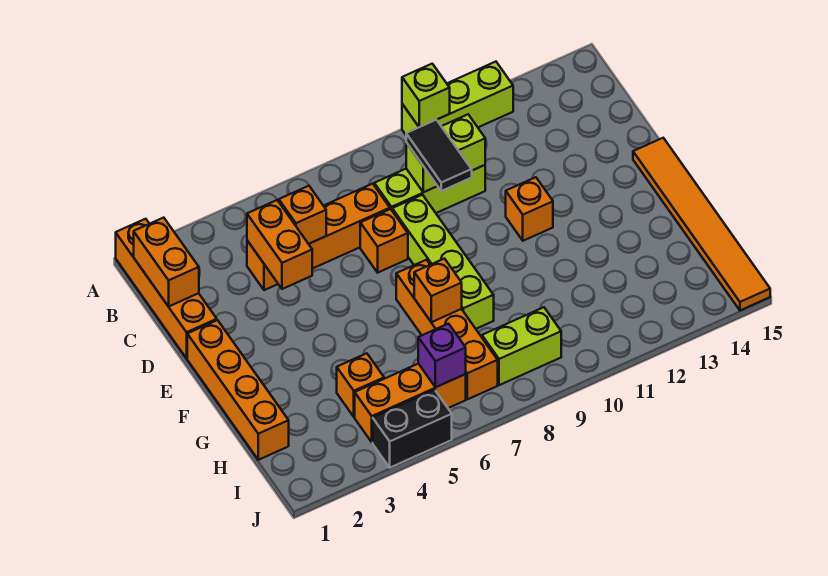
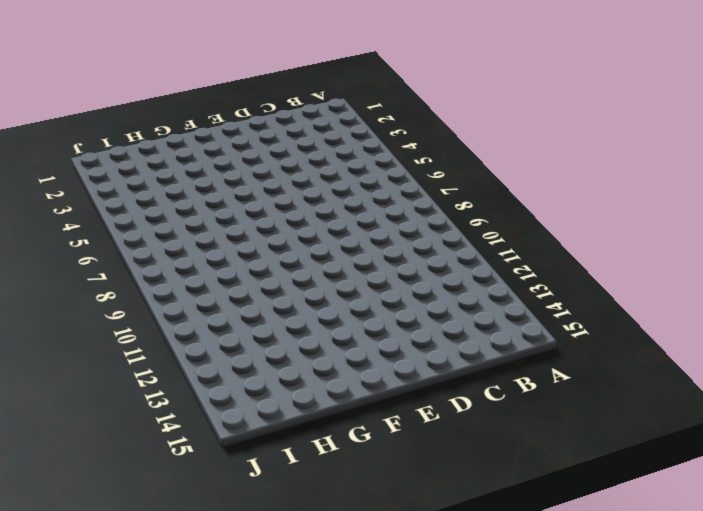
none -> orange 1x4 brick [116,219,217,358]
none -> lime 1x3 brick [402,62,513,135]
none -> orange 1x4 brick [247,184,390,290]

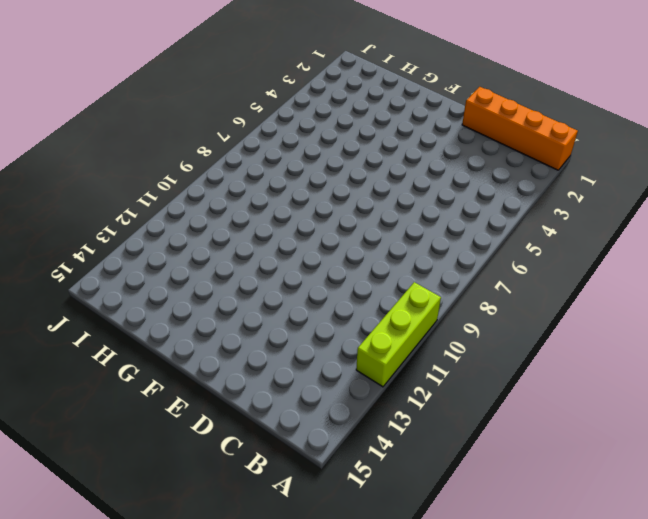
none -> orange 1x4 brick [247,184,390,290]
none -> lime 1x3 brick [374,165,485,213]
none -> orange 1x1 brick [360,209,408,273]

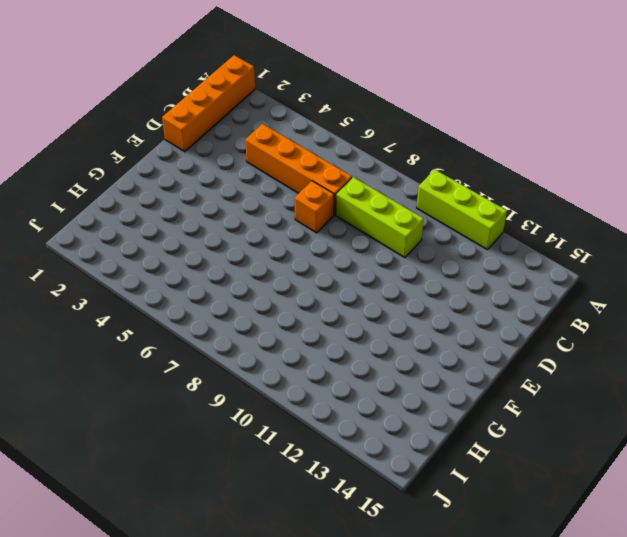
none -> lime 1x4 brick [392,195,494,329]
none -> orange 1x4 brick [187,320,289,460]
none -> orange 1x1 brick [506,177,553,241]

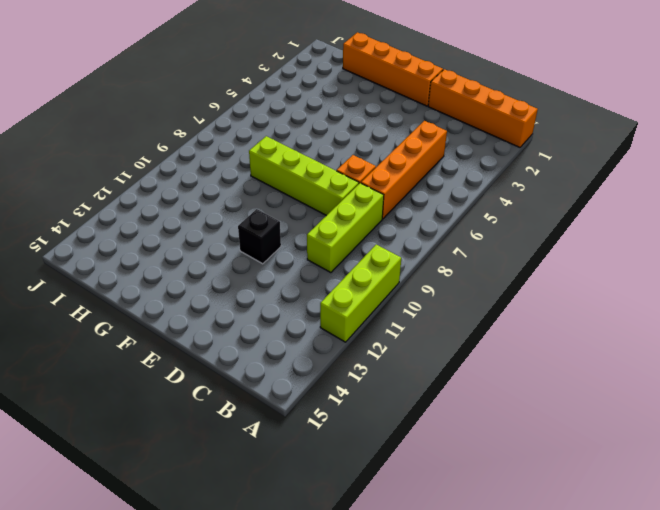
black 1x1 brick [238,209,281,264] -> orange 1x1 brick [506,177,553,241]
none -> orange 1x6 tile [633,138,770,310]
none -> orange 1x4 brick [396,260,498,399]
none -> orange 1x1 brick [337,353,384,417]

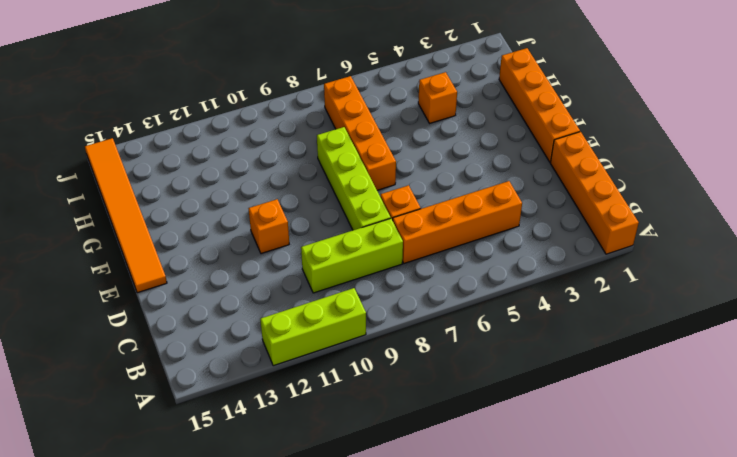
none -> orange 1x3 brick [355,364,466,442]
none -> lime 1x2 brick [482,307,561,385]
none -> black 1x2 brick [373,390,452,468]

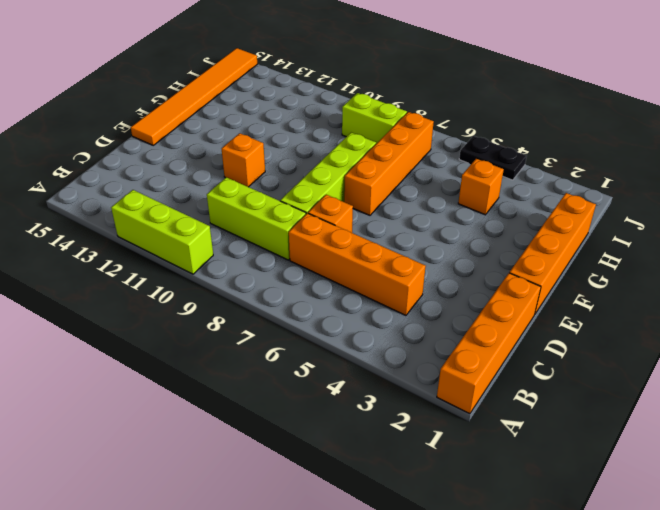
black 1x2 plate [459,136,527,180] -> black 1x2 brick [373,390,452,468]
none -> orange 1x3 brick [355,364,466,442]
none -> lime 1x1 brick [402,64,450,127]
none -> orange 1x2 brick [134,218,199,307]

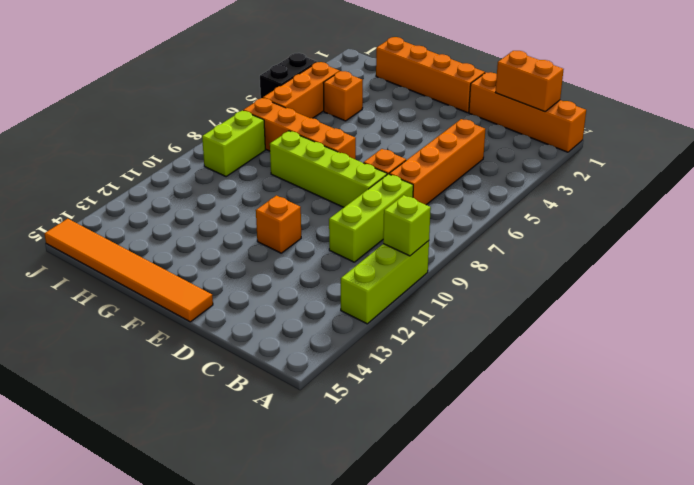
none -> orange 1x2 brick [247,200,312,289]
none -> orange 1x1 brick [279,186,326,244]
none -> lime 1x2 brick [406,114,485,192]

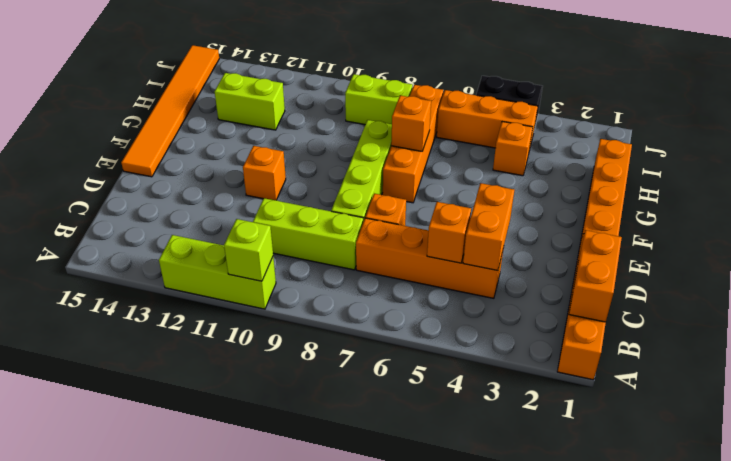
lime 1x2 brick [215,73,285,130] -> lime 1x2 brick moved to [406,114,485,192]
none -> purple 1x1 brick [418,324,466,387]
none -> black 1x2 tile [406,120,472,191]

